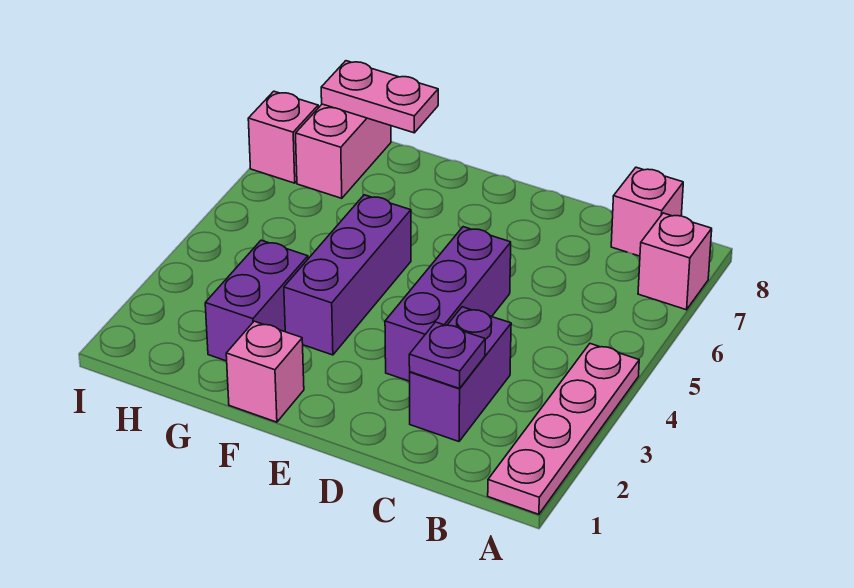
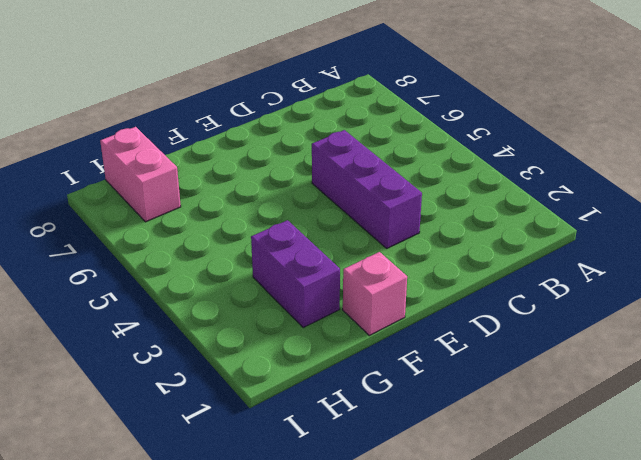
none -> pink 1x4 plate [488,344,639,514]
none -> pink 1x1 brick [638,213,712,310]
none -> pink 1x1 brick [611,167,683,256]

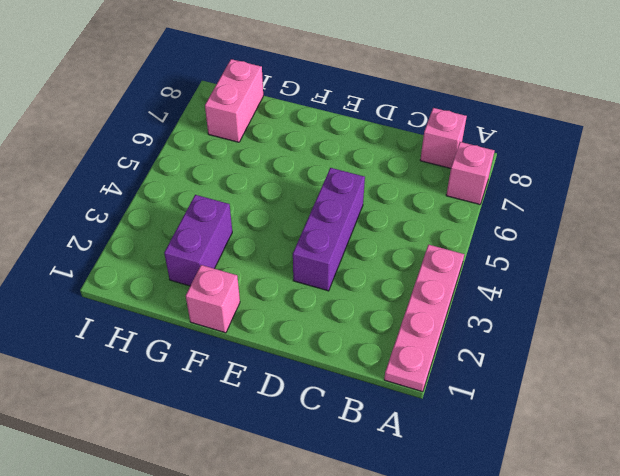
none -> purple 1x2 brick [410,307,511,441]
none -> purple 1x3 brick [284,195,411,355]
none -> pink 1x1 brick [248,91,318,183]

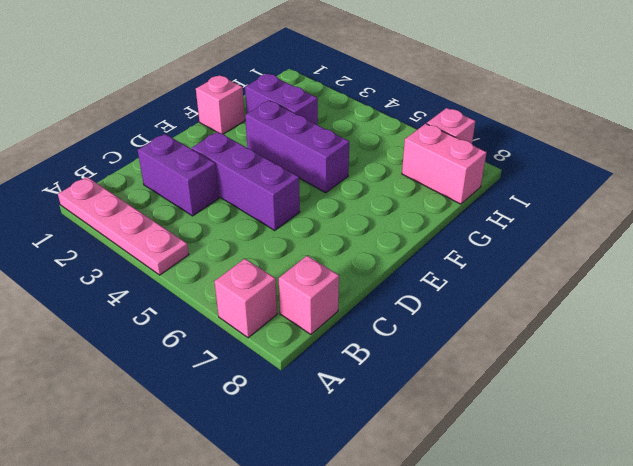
none -> purple 1x1 plate [409,322,485,389]
none -> pink 1x2 plate [321,61,438,133]

